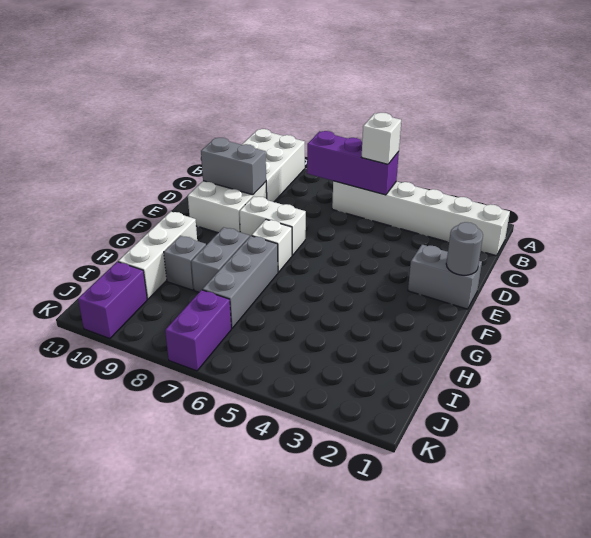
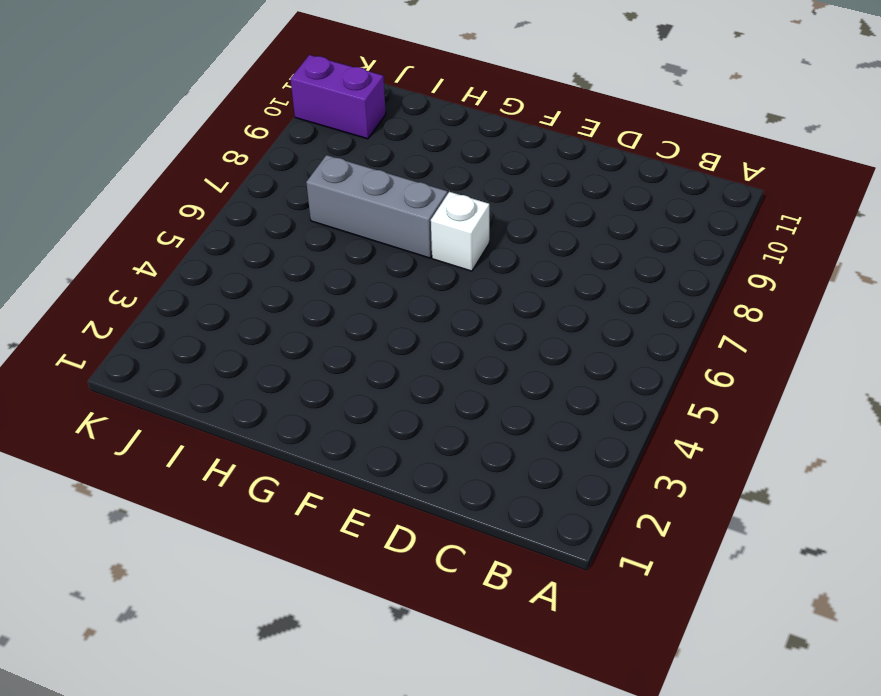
none -> white 2x3 brick [242,129,305,202]
none -> white 1x6 brick [332,181,510,256]
none -> white 2x2 brick [188,181,267,233]

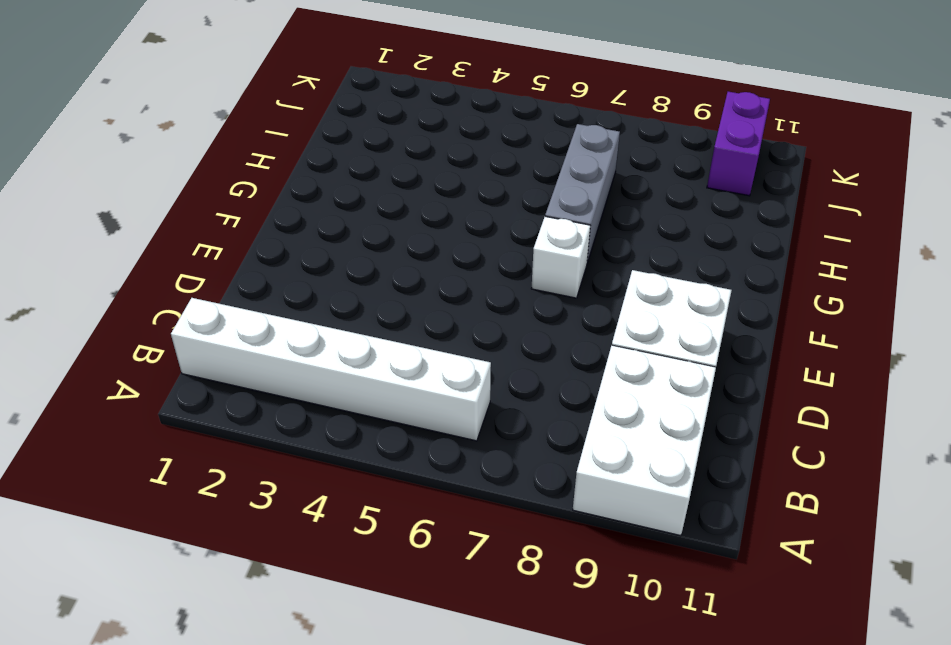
none -> grey 1x2 brick [408,245,482,309]
none -> white 1x2 brick [240,196,306,255]
none -> grey 1x2 brick [191,228,250,292]

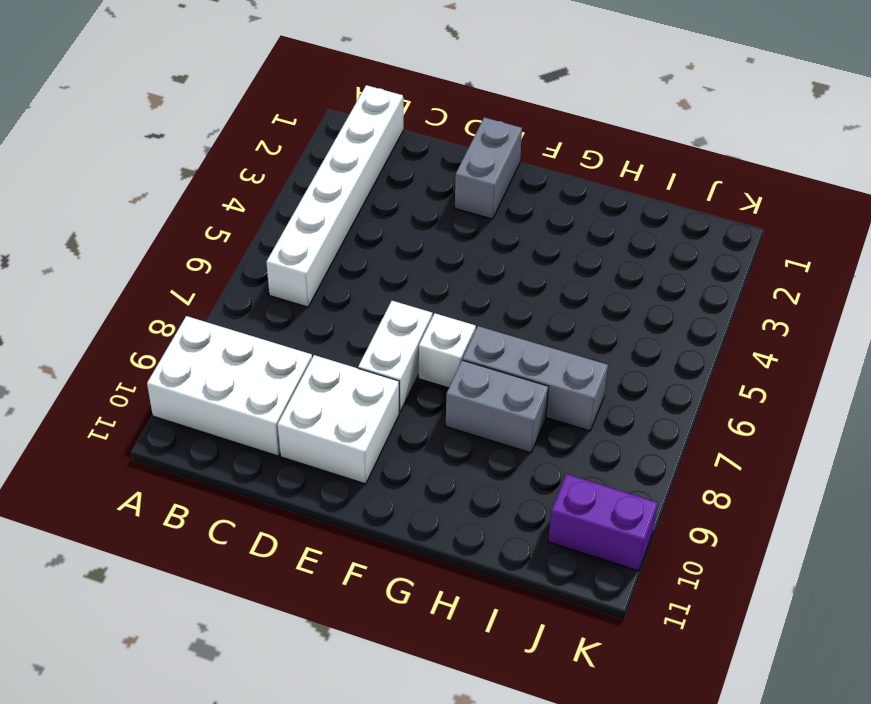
none -> white 1x3 brick [118,212,197,299]
none -> grey 1x1 brick [164,236,206,290]
none -> purple 1x2 brick [165,290,231,371]

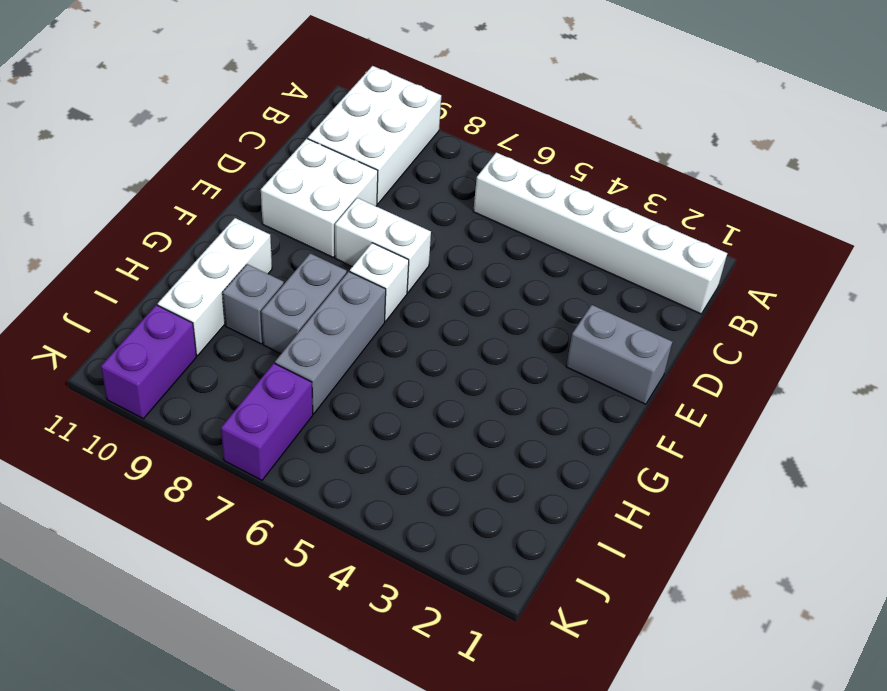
none -> purple 1x3 brick [307,131,399,195]
none -> grey 1x2 brick [201,138,266,195]
none -> grey 1x1 round brick [446,222,483,275]

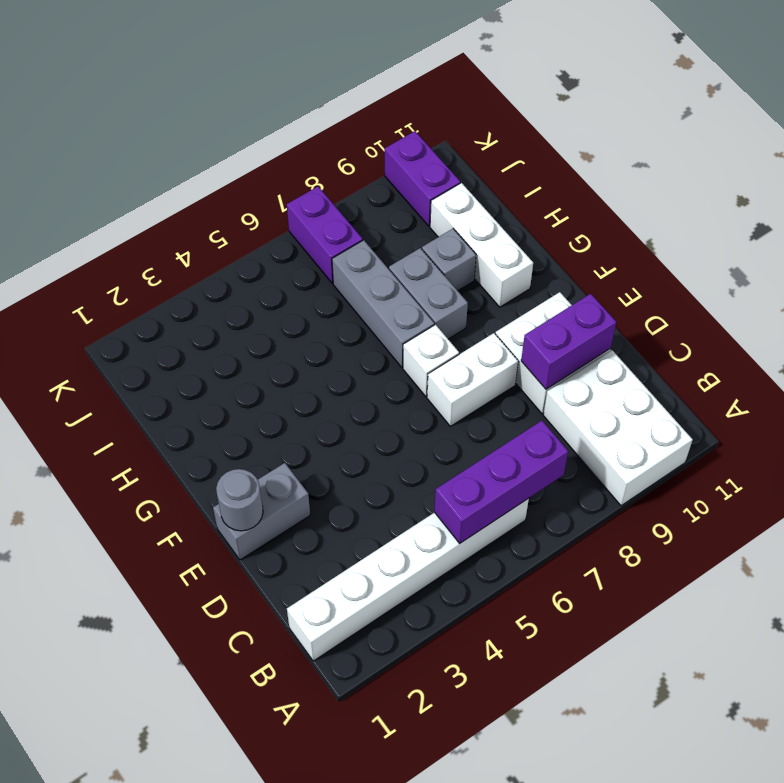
purple 1x2 brick [521,294,616,389] -> grey 1x2 brick [201,138,266,195]
none -> white 1x1 brick [362,113,401,164]

